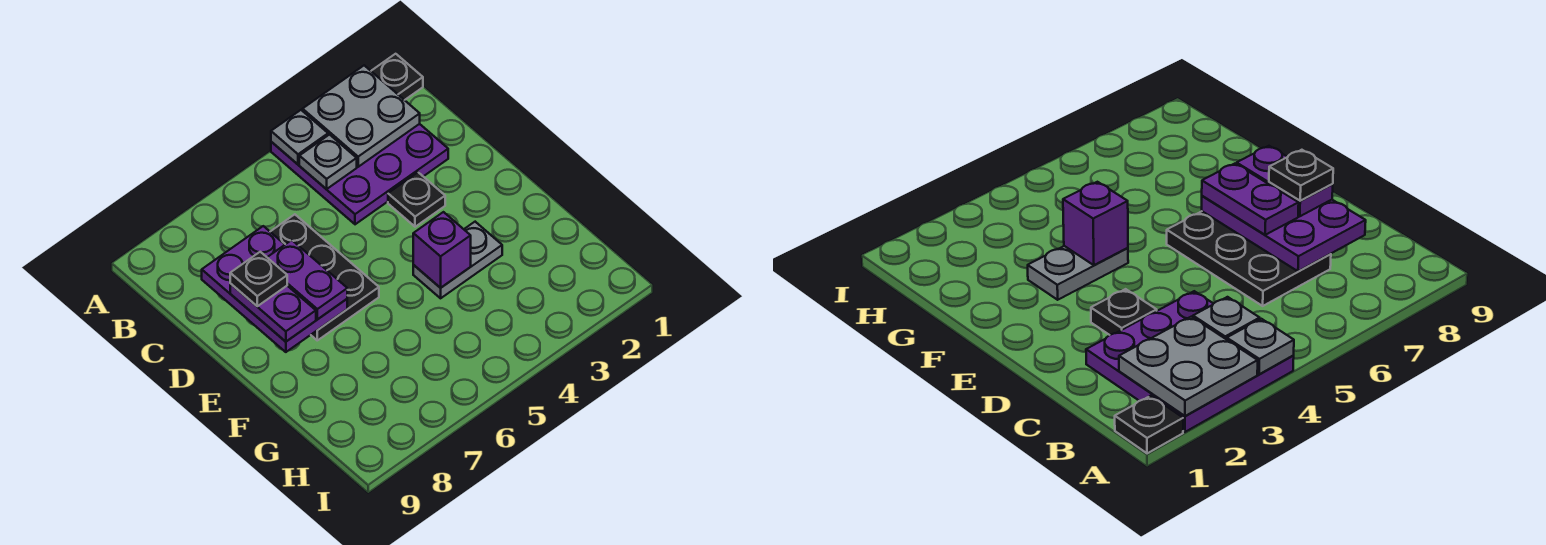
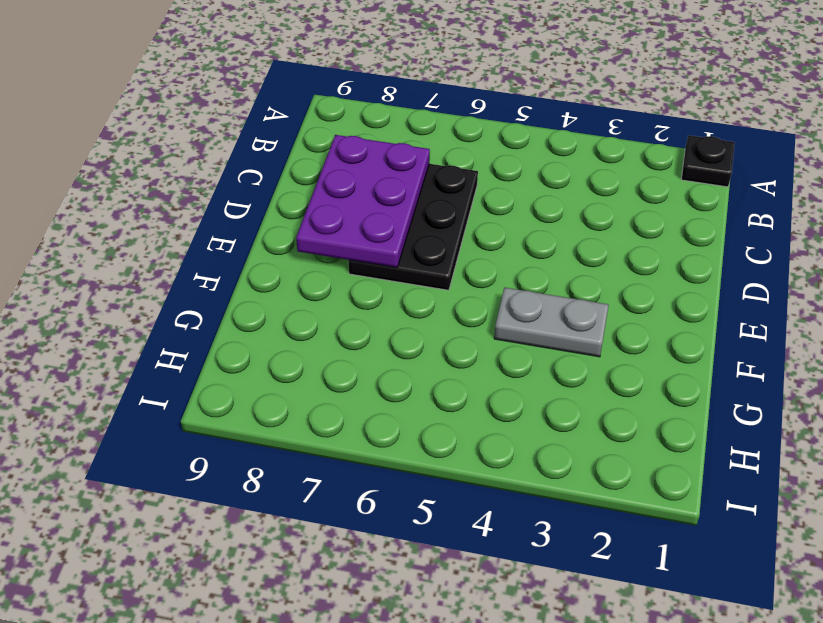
none -> purple 3x3 plate [271,124,448,224]
none -> black 1x1 plate [388,172,445,227]
none -> grey 2x2 plate [303,65,420,167]

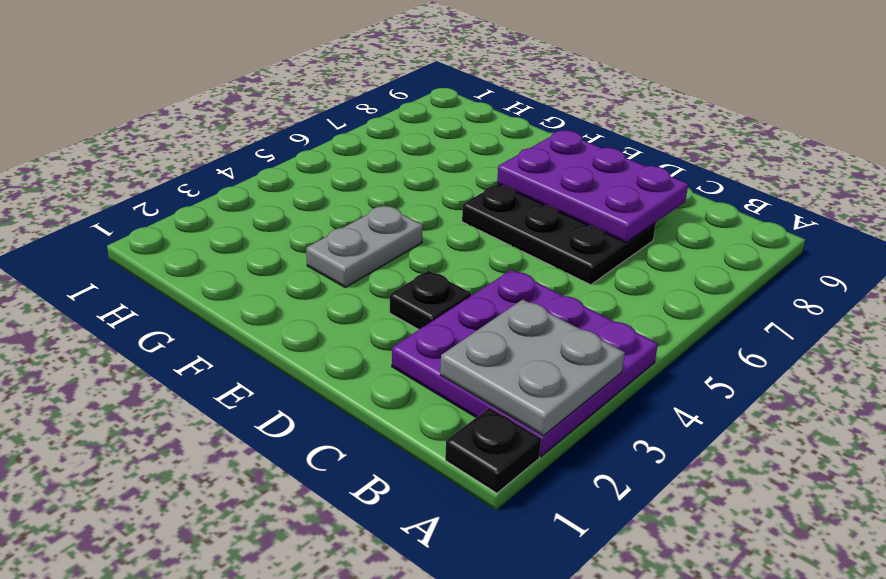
none -> grey 1x1 plate [271,110,328,164]
none -> grey 1x1 plate [299,135,357,189]
none -> purple 1x1 brick [413,212,471,288]

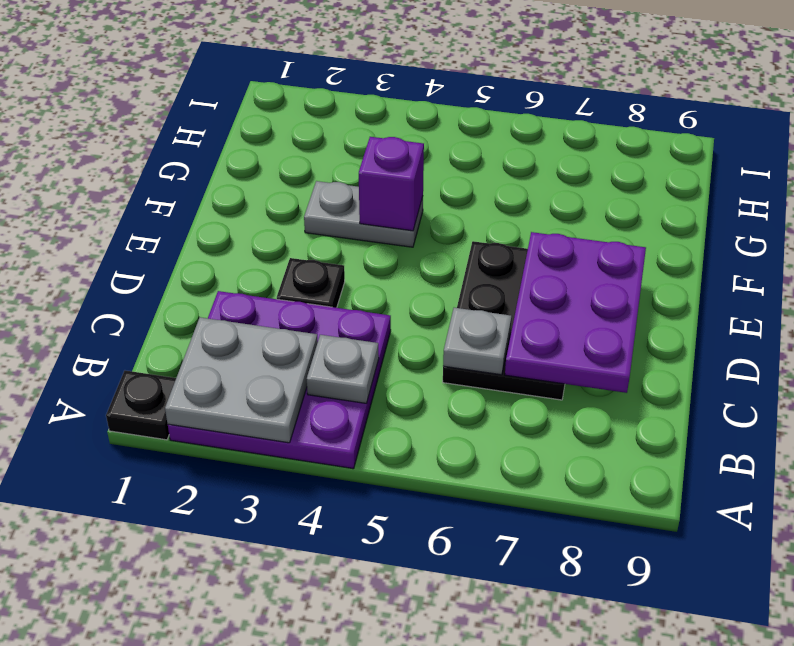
grey 1x1 plate [443,308,512,375] -> grey 1x1 plate moved to [271,110,328,164]
none -> purple 1x2 plate [267,240,347,319]
none -> purple 1x2 plate [230,284,316,342]
none -> black 1x1 plate [230,252,287,306]

